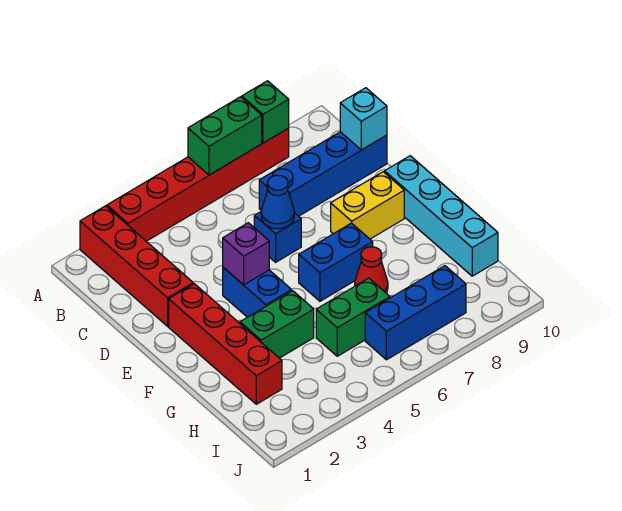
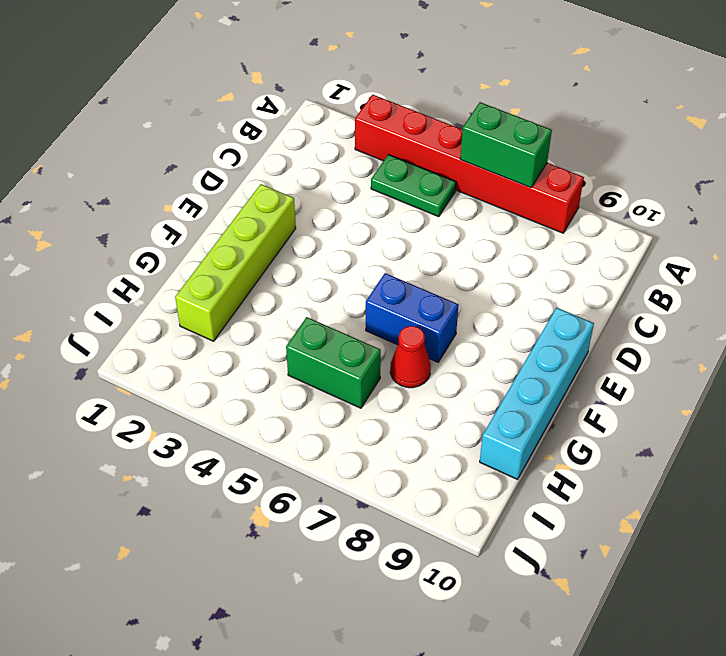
green 1x2 plate [371,155,456,217] -> none
lime 1x4 brick [175,184,296,341] -> red 1x4 brick [169,284,282,404]
none -> red 1x4 brick [80,206,193,326]
none -> blue 1x4 brick [259,132,387,216]
none -> blue 1x1 brick [254,212,301,262]

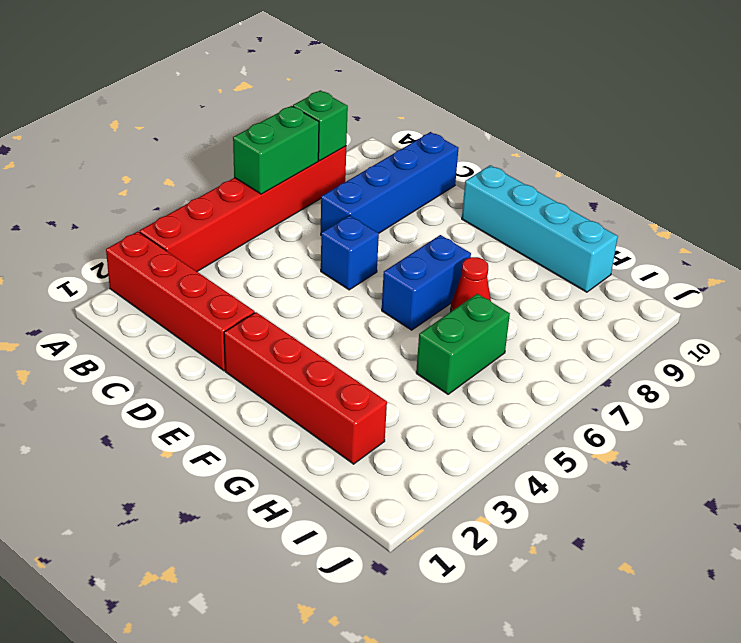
none -> blue 1x2 brick [223,267,292,317]
none -> yellow 1x2 brick [331,172,404,239]
none -> green 1x2 brick [240,291,314,358]

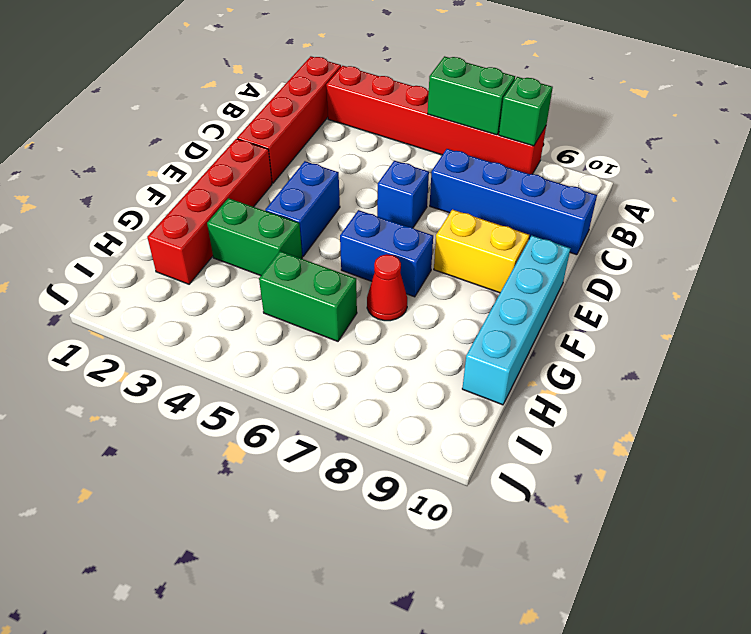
none -> blue 1x3 brick [365,266,466,360]
none -> cyan 1x1 brick [340,88,387,150]
none -> blue 1x1 cone [261,175,294,229]

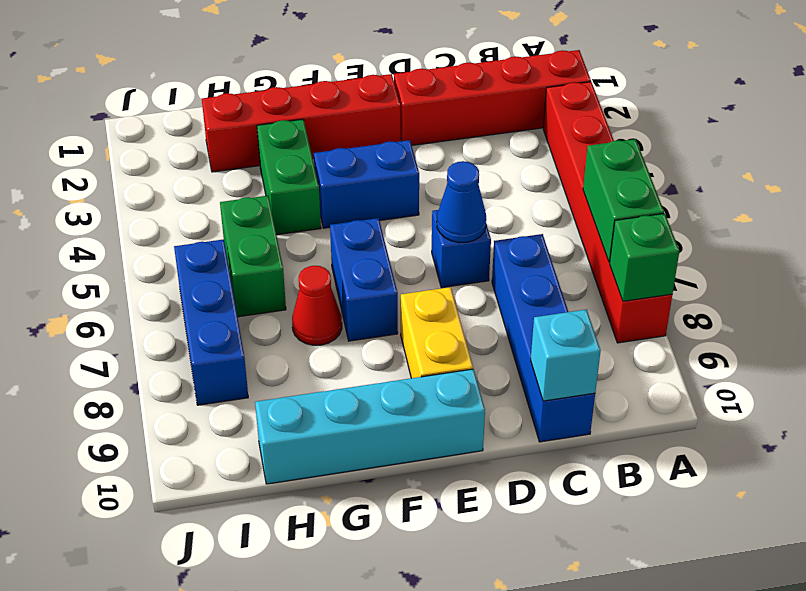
none -> purple 1x1 brick [223,223,269,285]

